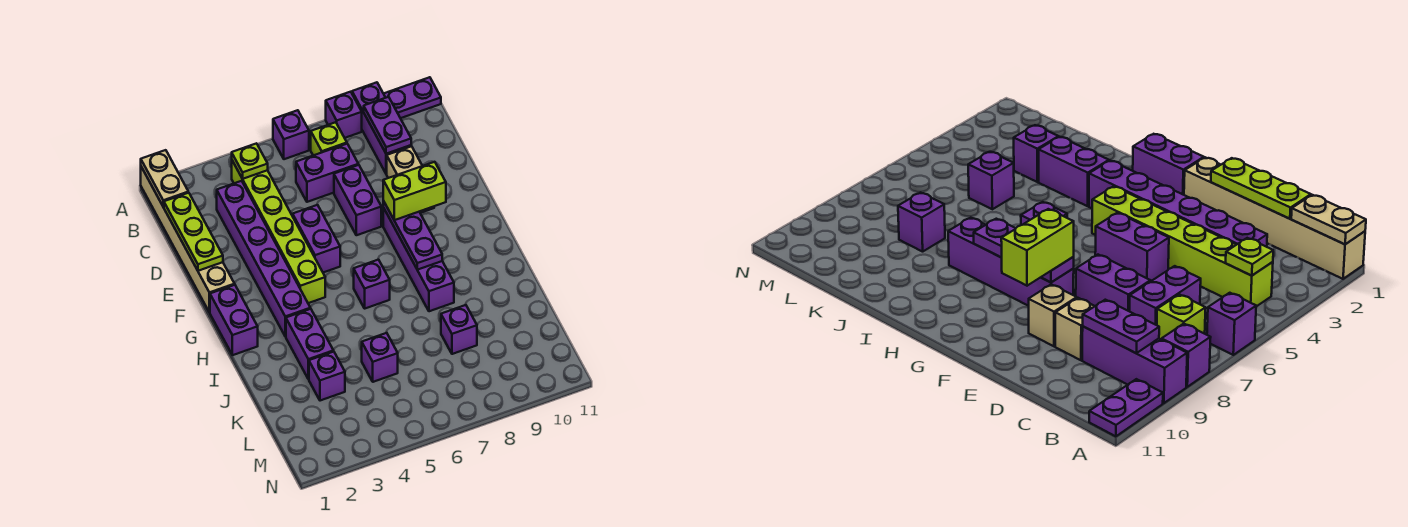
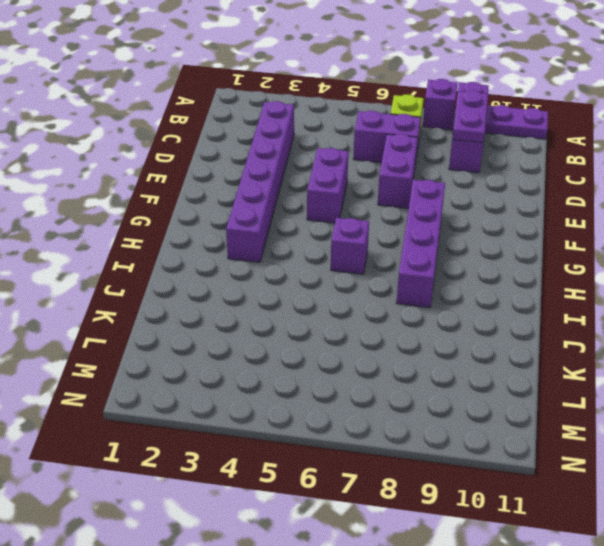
none -> tan 1x6 brick [141,167,235,313]
none -> purple 1x1 brick [273,110,309,159]
none -> lime 1x6 brick [232,161,325,303]

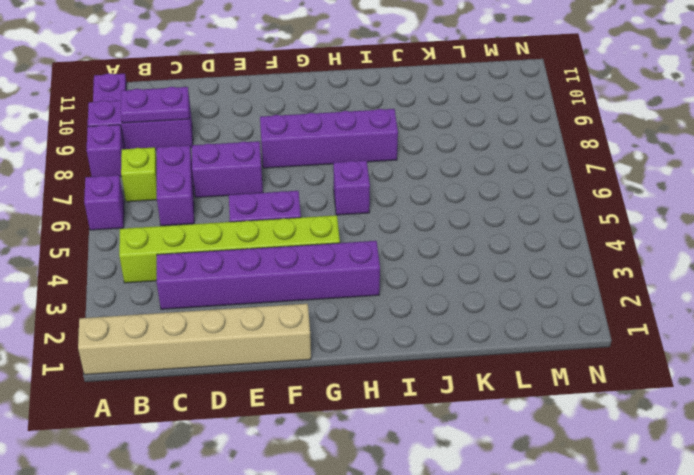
none -> tan 1x1 brick [387,146,422,178]
none -> tan 1x1 brick [1029,284,1077,346]
none -> purple 1x2 brick [210,285,258,355]

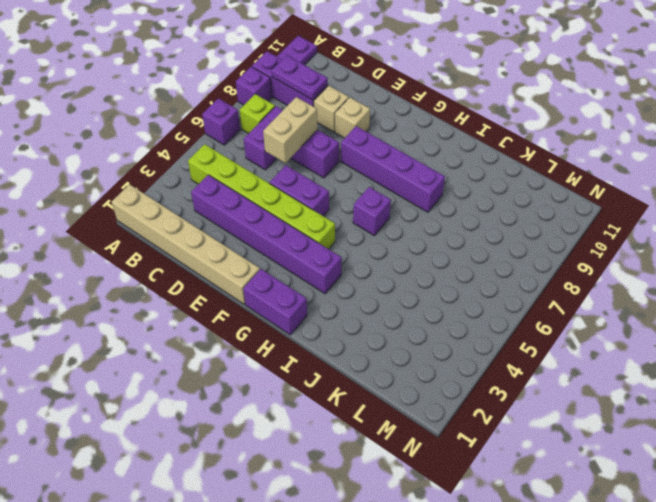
tan 1x2 brick [263,97,317,163] -> none
none -> purple 1x2 brick [286,309,333,379]
none -> purple 1x1 brick [309,351,345,401]
none -> purple 1x1 brick [362,333,398,382]

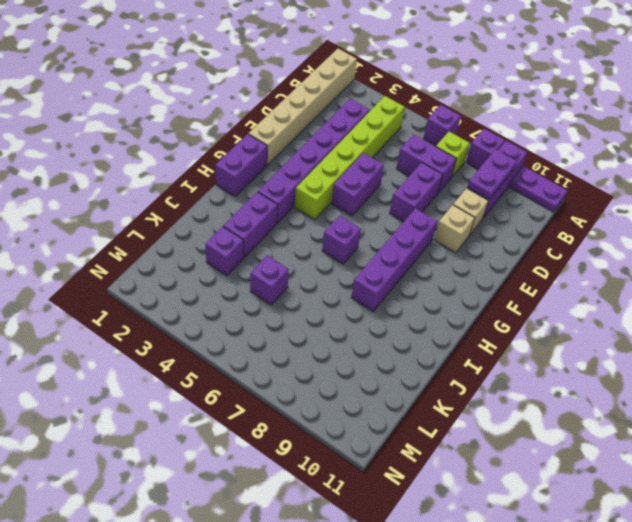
none -> purple 1x1 brick [441,305,477,354]
none -> tan 1x2 plate [141,150,188,207]
none -> lime 1x1 plate [232,143,268,179]

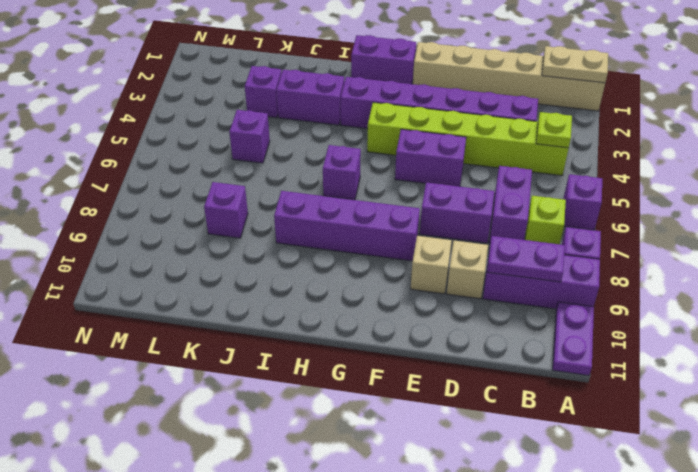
none -> lime 1x3 plate [164,193,223,271]
none -> purple 1x3 plate [383,201,442,270]
none -> lime 1x2 brick [383,162,446,220]

